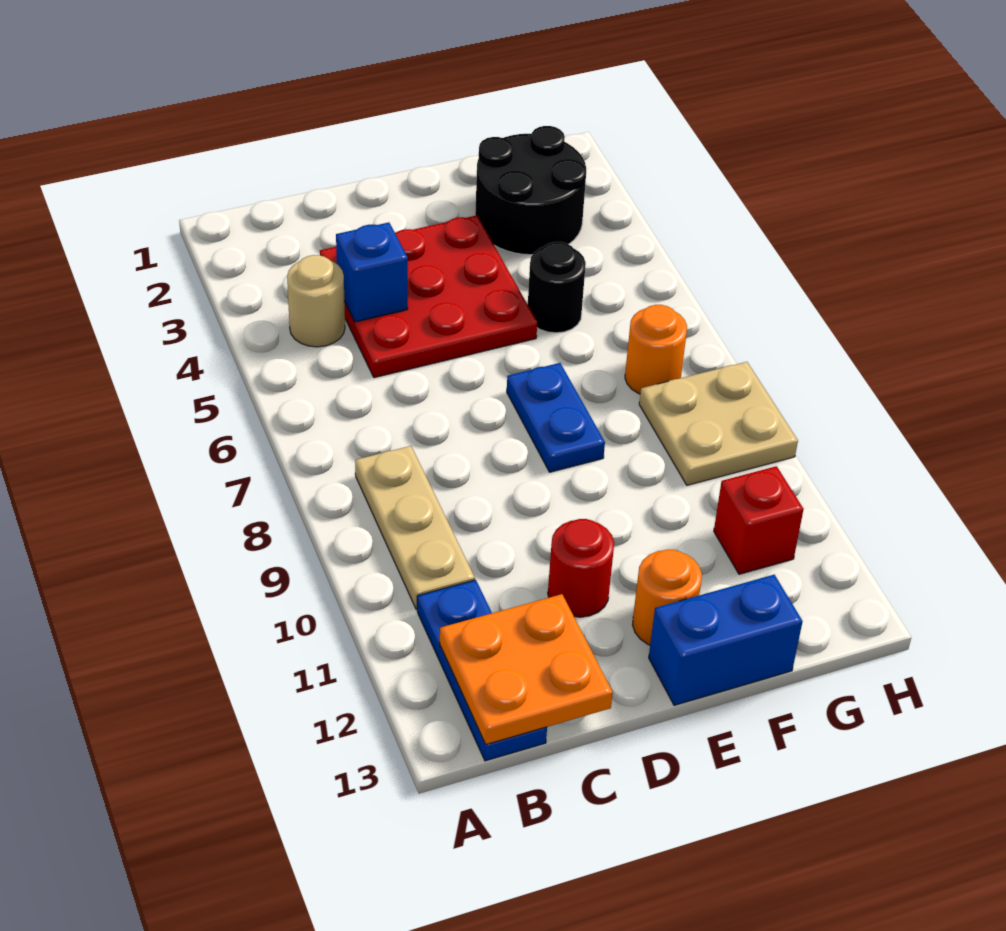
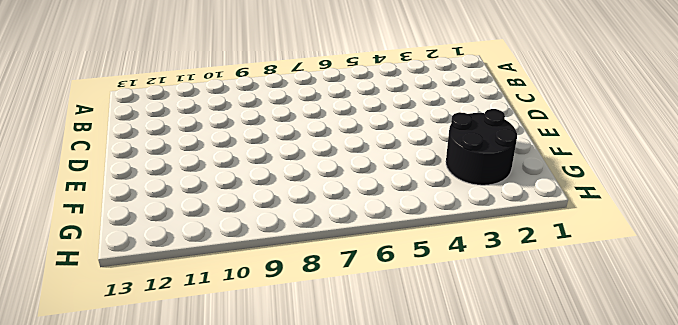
none -> tan 1x1 round brick [287,255,345,347]
none -> tan 1x3 plate [355,446,475,610]
none -> blue 1x3 plate [417,580,547,761]

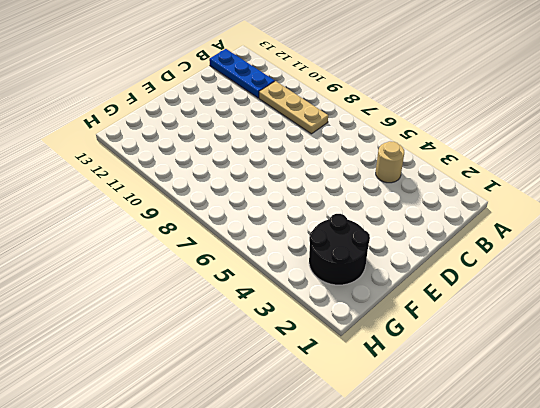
none -> red 3x3 plate [320,215,537,378]
none -> red 1x1 round brick [548,519,614,617]
none -> blue 1x2 plate [507,363,605,472]

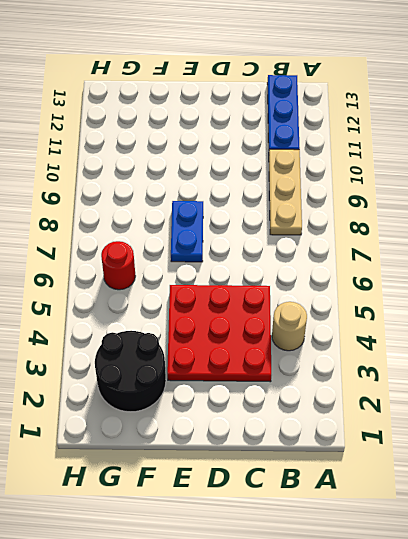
red 1x1 round brick [101,241,135,290] -> red 1x1 round brick moved to [548,519,614,617]
none -> orange 1x1 round brick [633,550,702,645]
none -> blue 1x2 brick [649,575,803,705]
none -> black 1x1 round brick [528,242,586,333]

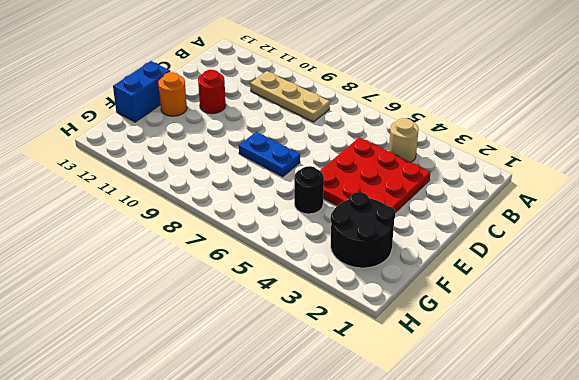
none -> blue 1x3 plate [417,580,547,761]
none -> orange 1x1 round brick [625,305,687,394]
none -> tan 2x2 plate [639,362,798,485]

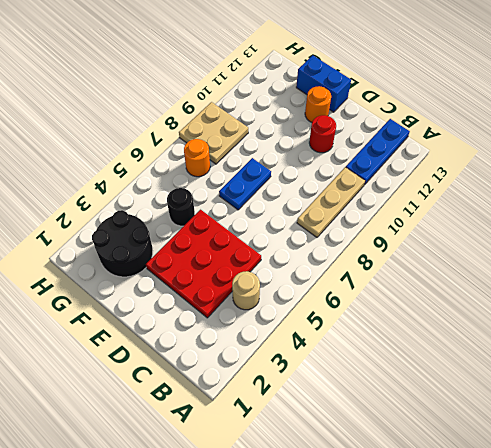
none -> red 1x1 brick [714,466,804,574]
none -> orange 2x2 plate [440,594,613,744]
none -> blue 1x1 brick [336,222,408,322]

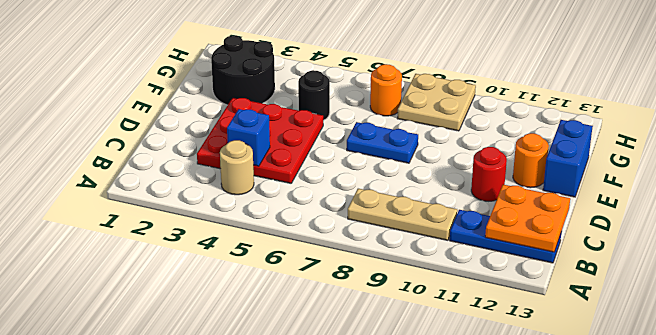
none -> red 1x1 brick [714,466,804,574]

